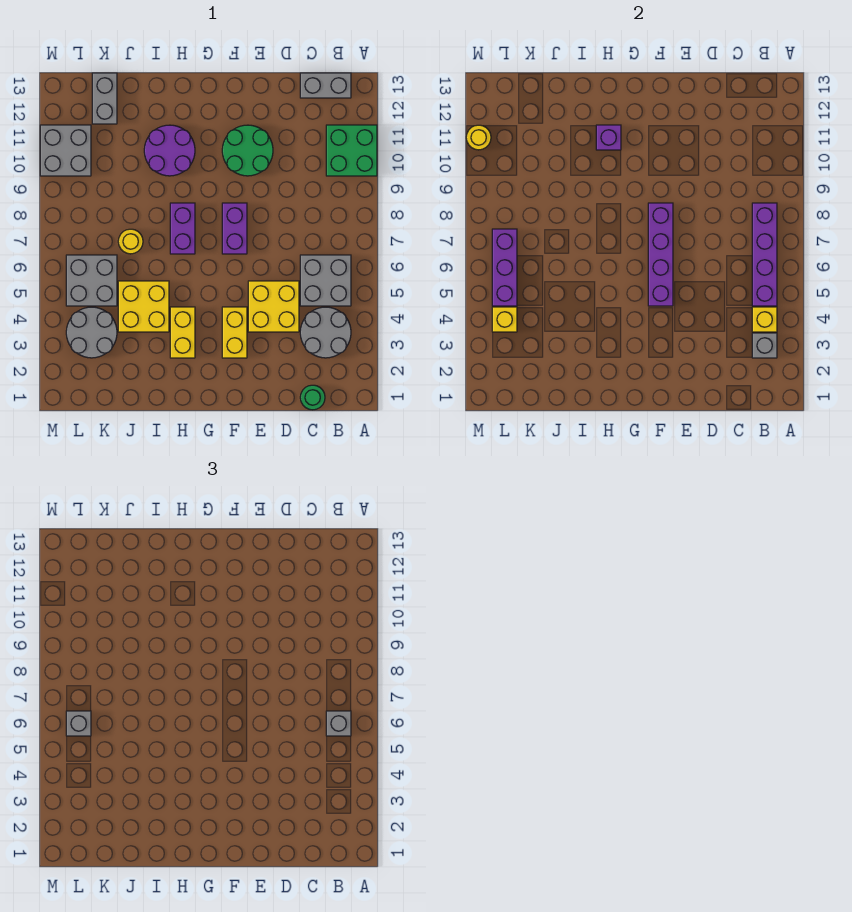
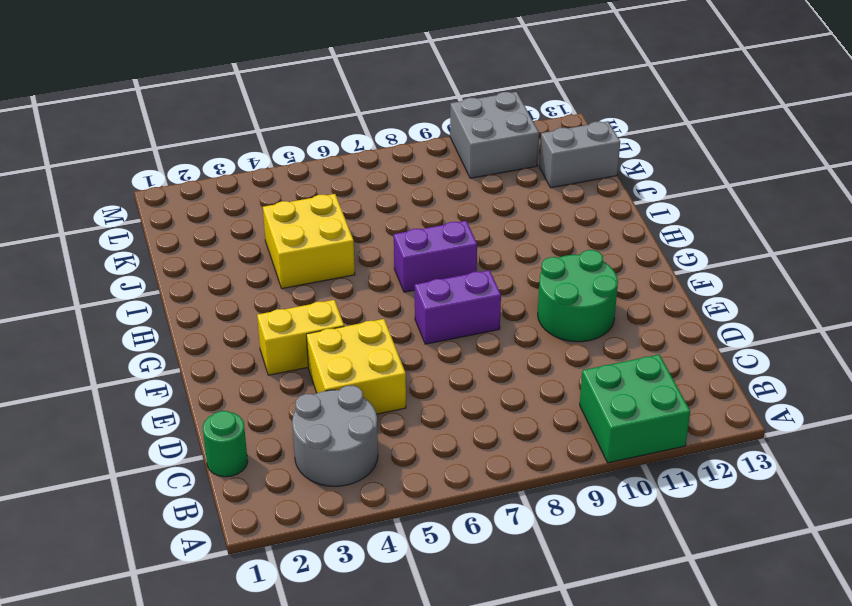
none -> grey 2x2 brick [300,255,351,306]
none -> grey 1x2 brick [300,73,351,98]
none -> yellow 1x2 brick [170,307,195,358]

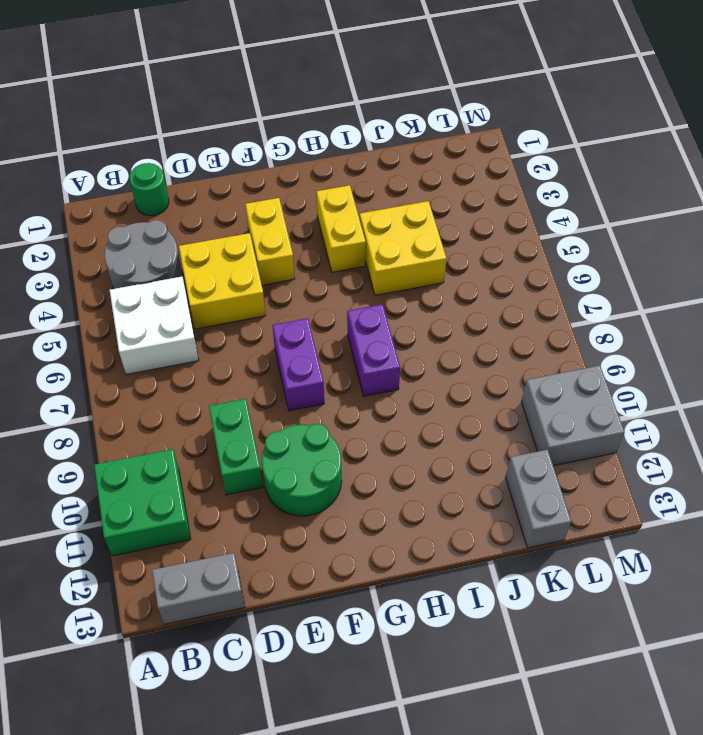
white 2x2 brick [110,276,199,374] -> grey 2x2 brick [300,255,351,306]
green 1x2 brick [209,399,263,495] -> none
none -> purple 2x2 round brick [144,125,195,176]
none -> yellow 1x1 round brick [118,229,143,254]
none -> grey 2x2 round brick [66,307,117,358]

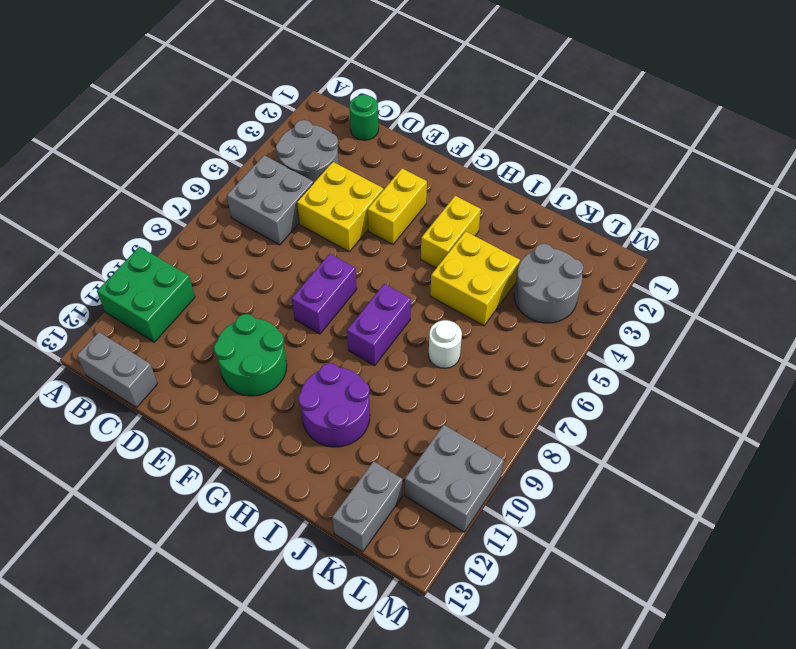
white 1x1 round brick [428,320,462,368] -> yellow 1x1 round brick [118,229,143,254]
none -> grey 2x2 brick [66,255,117,306]
none -> grey 1x1 brick [752,333,777,358]
none -> yellow 1x1 brick [752,307,777,332]

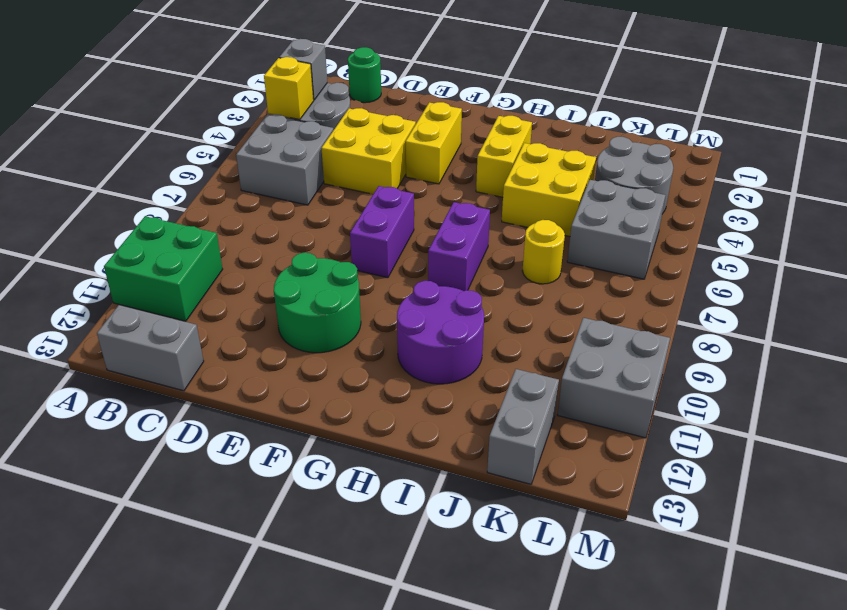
none -> purple 1x4 brick [752,203,777,306]
none -> purple 1x4 brick [648,203,673,306]
none -> purple 1x1 brick [596,125,621,150]

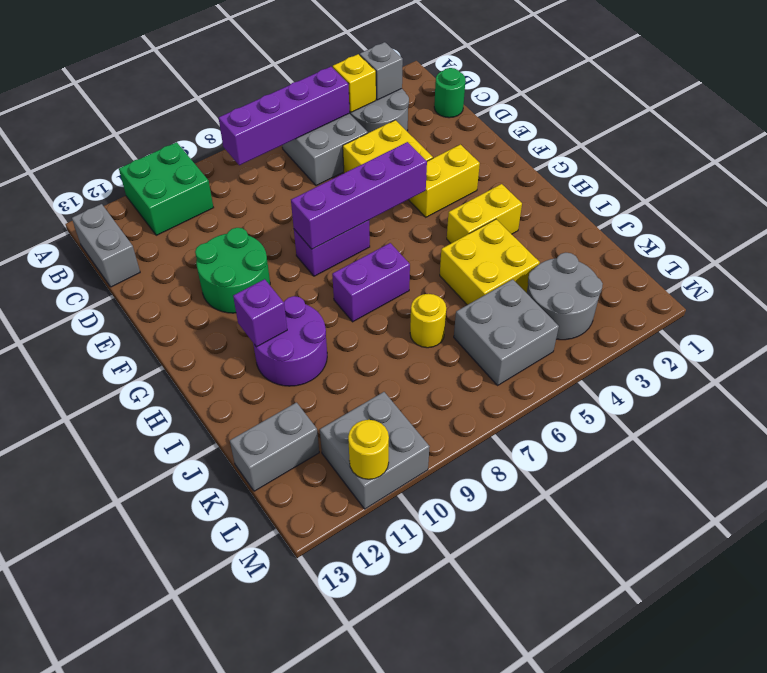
none -> yellow 1x1 brick [492,307,517,332]
none -> purple 1x3 brick [492,229,517,306]
none -> grey 1x1 brick [326,711,351,736]

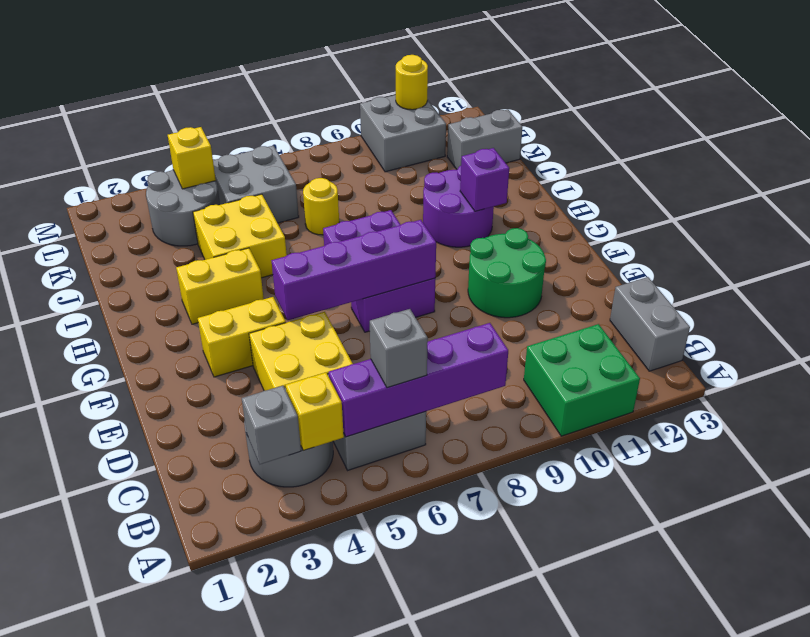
none -> green 1x1 round brick [300,385,325,410]
none -> purple 1x3 brick [492,229,517,306]
none -> grey 1x1 brick [66,711,91,736]

